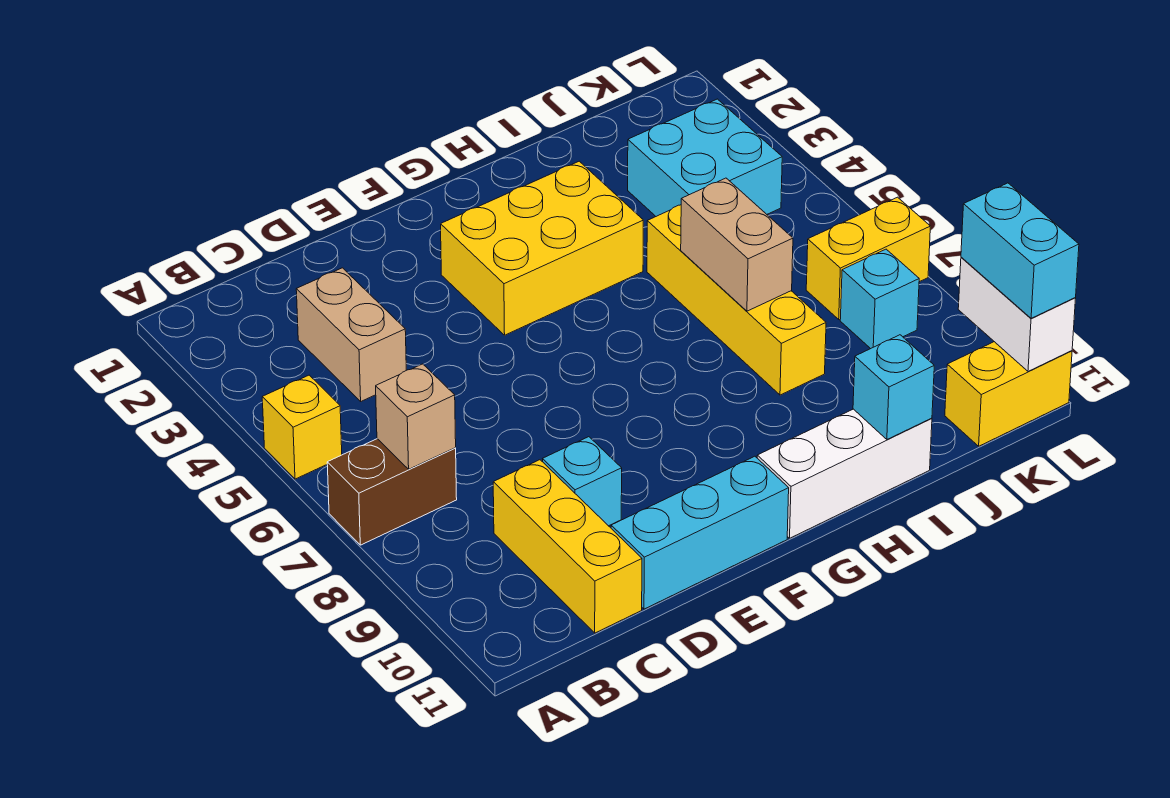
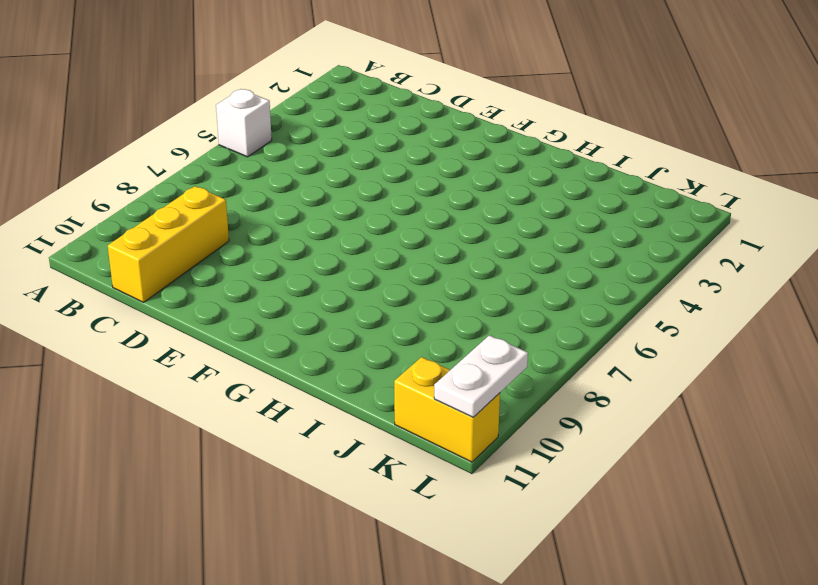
white 1x1 brick [216,89,272,157] -> yellow 1x1 brick [262,375,342,479]
white 1x2 plate [434,335,528,417] -> white 1x2 brick [958,257,1076,371]
none -> brown 1x2 brick [327,439,457,545]
none -> tan 1x2 brick [296,268,406,401]
none -> cyan 1x1 brick [543,437,622,526]

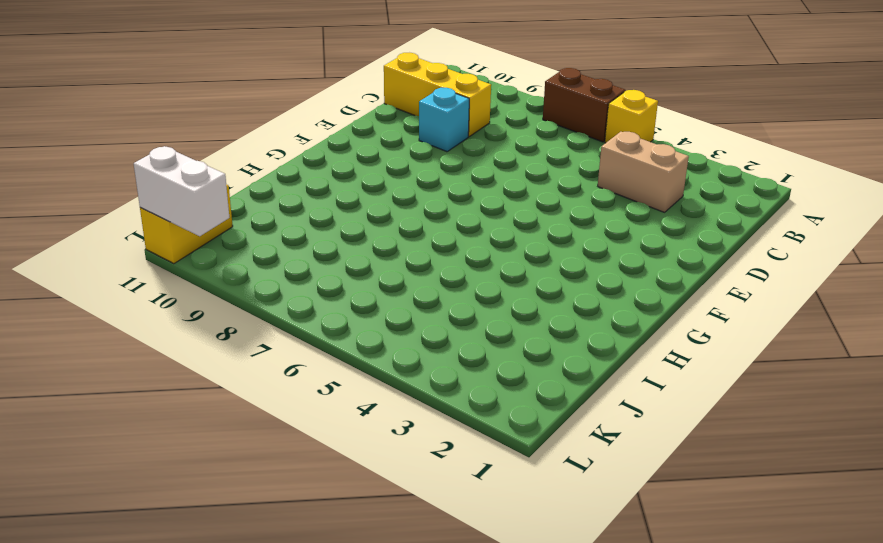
brown 1x2 brick [543,68,625,142] -> brown 1x2 brick turned to [327,439,457,545]
none -> cyan 1x3 brick [611,456,789,609]
none -> yellow 2x3 brick [441,161,643,335]
none -> white 1x3 brick [757,409,932,538]

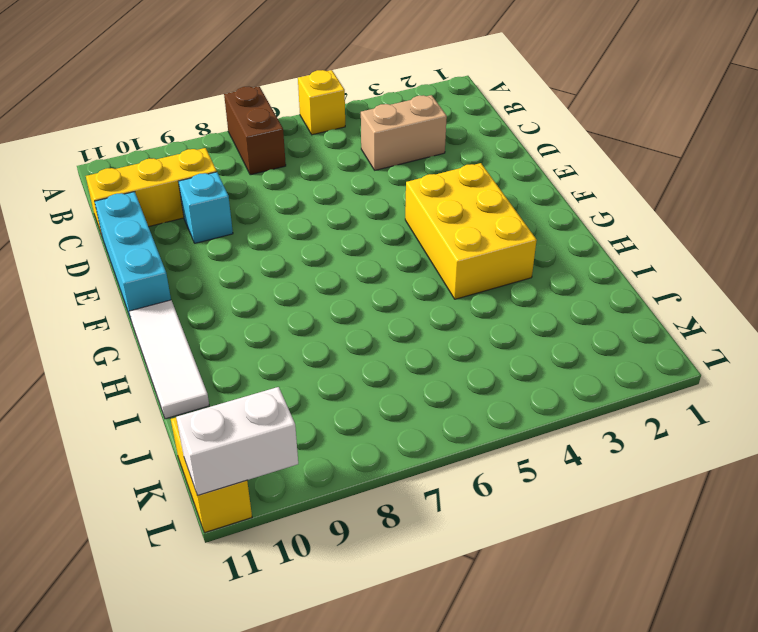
white 1x3 tile [129,300,209,419] -> white 1x3 brick [757,409,932,538]
none -> yellow 1x4 brick [647,205,826,395]
none -> cyan 2x2 brick [628,99,782,216]
none -> yellow 1x2 brick [806,197,930,319]

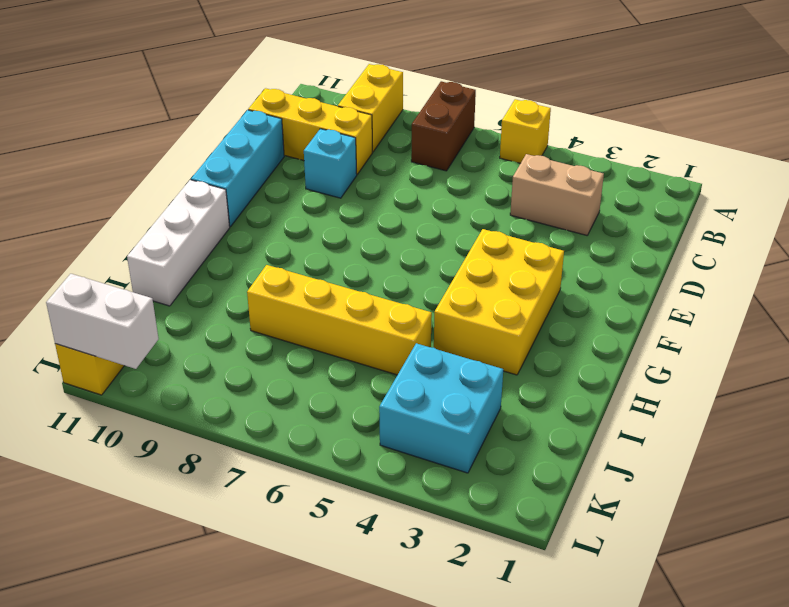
yellow 1x2 brick [338,64,403,152] -> yellow 1x2 brick moved to [806,197,930,319]
none -> cyan 1x1 brick [840,249,919,349]
none -> tan 1x1 brick [376,364,456,469]
none -> tan 1x2 brick [681,178,793,311]

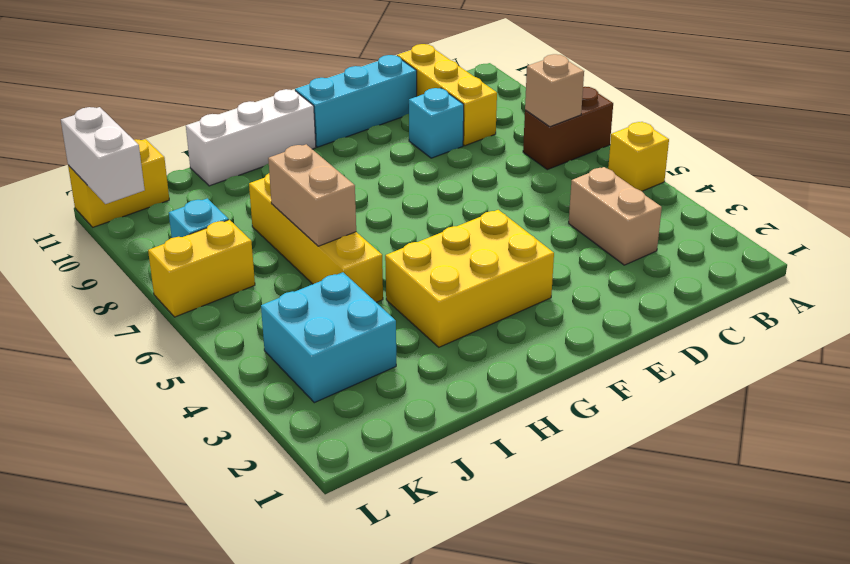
none -> cyan 1x1 brick [853,335,934,439]
none -> cyan 1x2 brick [961,183,1079,318]

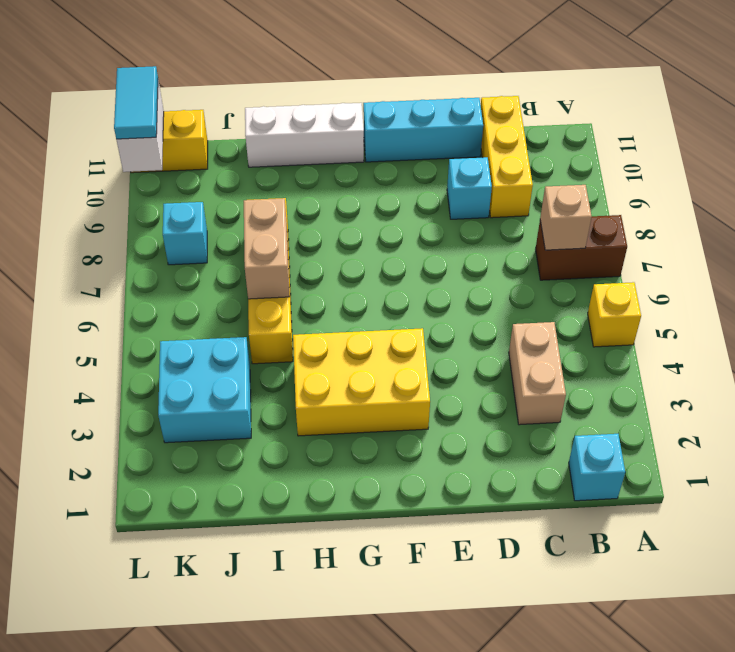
cyan 1x1 brick [569,434,625,501] -> cyan 1x1 brick moved to [853,335,934,439]
cyan 1x2 tile [114,66,158,139] -> cyan 1x2 brick [961,183,1079,318]
none -> yellow 1x2 brick [806,197,930,319]

